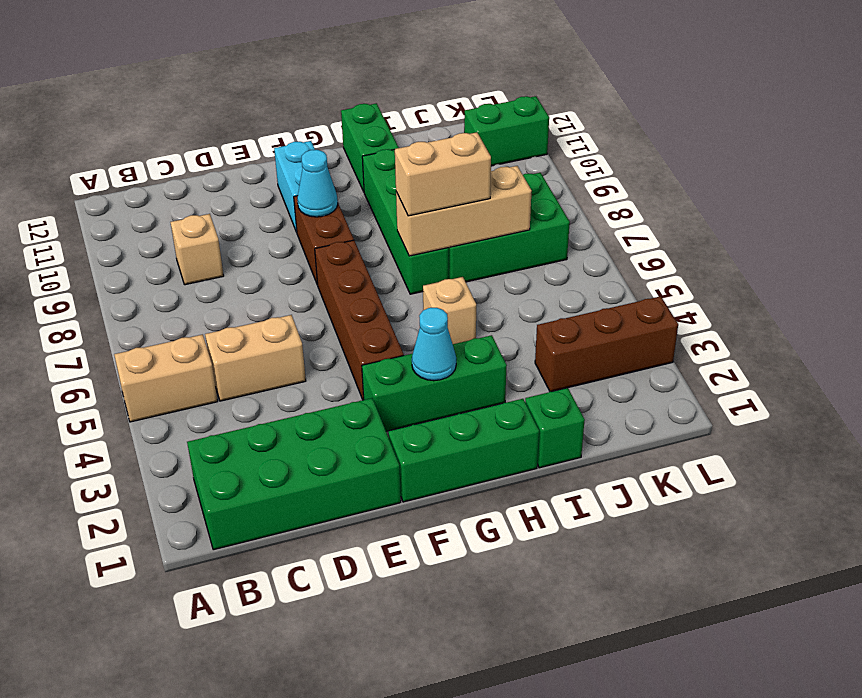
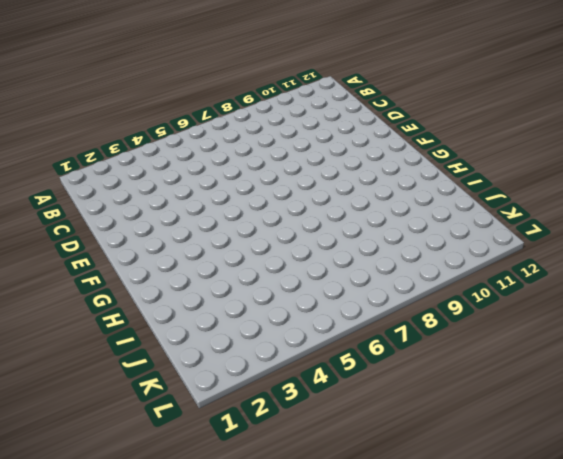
none -> tan 1x2 brick [114,335,218,422]
none -> green 2x4 brick [187,398,401,550]
none -> tan 1x2 brick [205,315,306,401]

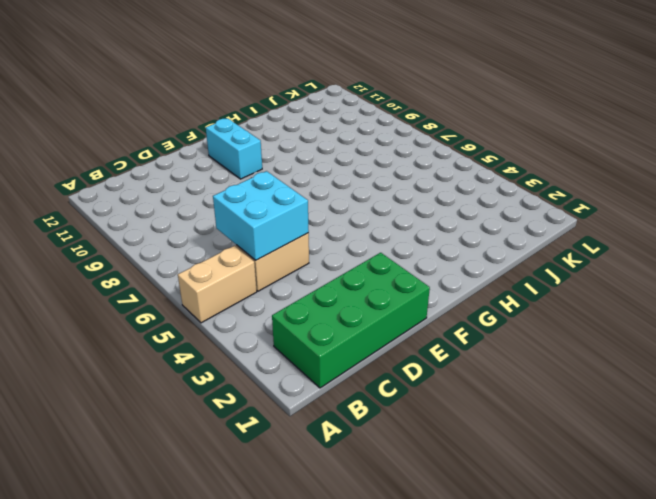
cyan 2x2 brick [213,171,309,260] -> none
none -> tan 1x1 brick [170,214,224,285]
none -> green 1x3 brick [388,399,539,502]
none -> green 1x3 brick [362,335,507,431]

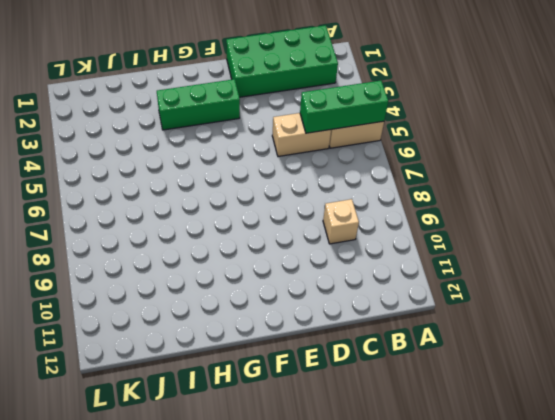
green 1x3 brick [300,81,388,133] -> green 1x3 brick moved to [388,399,539,502]
none -> brown 1x4 brick [315,240,404,400]
none -> brown 1x2 brick [294,196,354,285]
none -> cyan 1x2 brick [274,141,315,232]

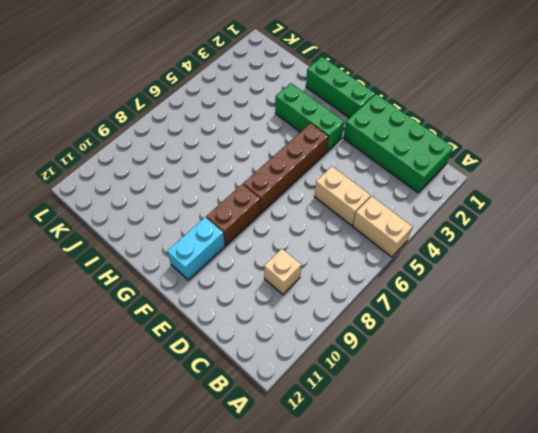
none -> tan 1x1 brick [423,277,476,344]
none -> green 1x4 brick [362,149,449,294]
none -> green 1x2 brick [341,103,399,191]

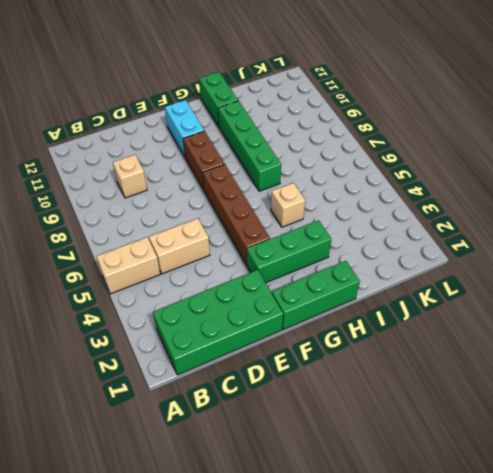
none -> green 1x1 brick [525,388,585,468]
none -> green 2x3 brick [449,173,570,282]
none -> brown 1x3 brick [535,296,678,392]

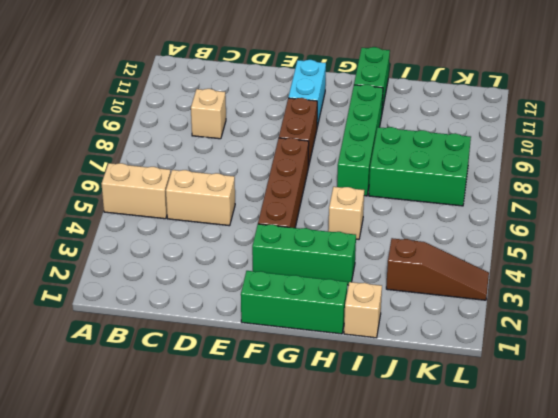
tan 1x1 brick [344,282,382,338] -> green 1x1 brick [525,388,585,468]
brown 1x3 slope [386,238,489,300] -> brown 1x3 brick [535,296,678,392]
none -> green 2x4 brick [187,398,401,550]
none -> green 1x2 brick [464,96,549,166]
none -> cyan 1x1 cone [297,150,338,217]

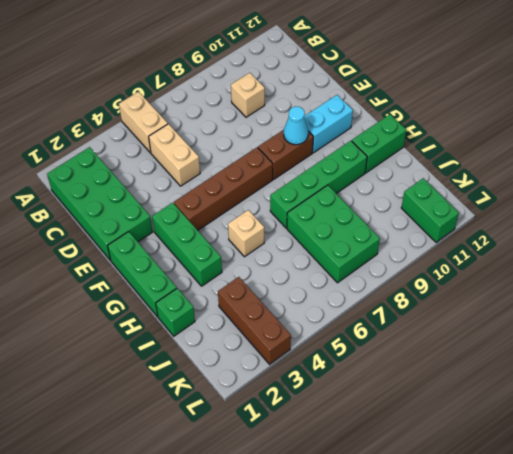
none -> cyan 1x1 cone [412,308,456,381]
none -> tan 1x3 brick [396,166,532,256]
none -> tan 1x2 brick [395,132,491,216]

